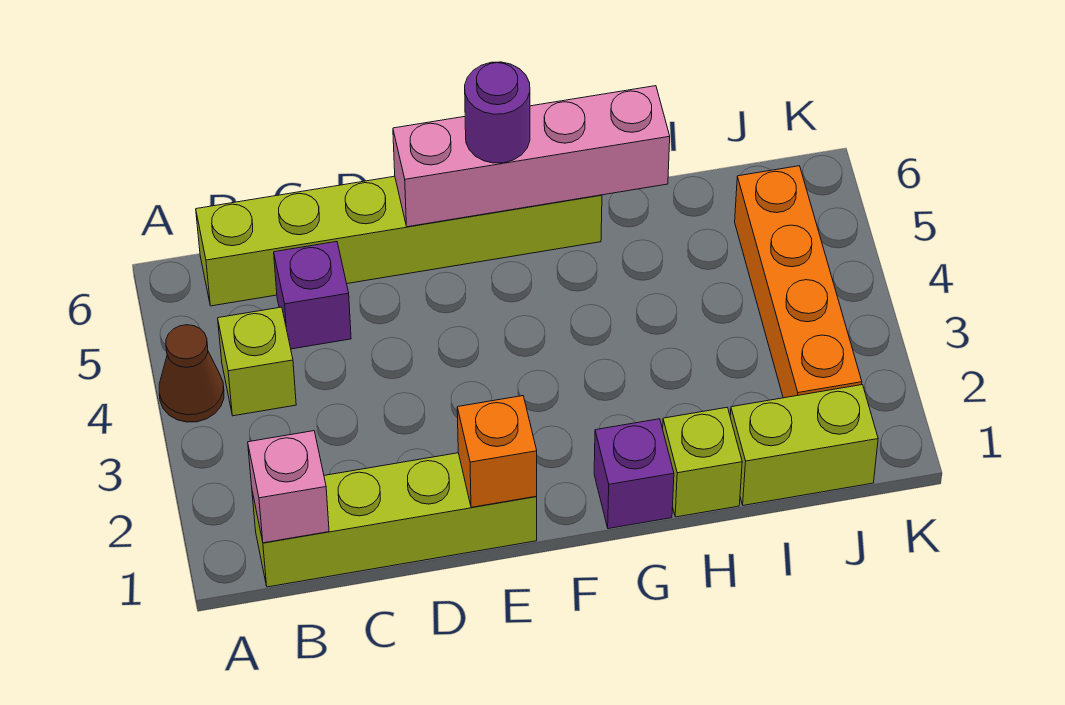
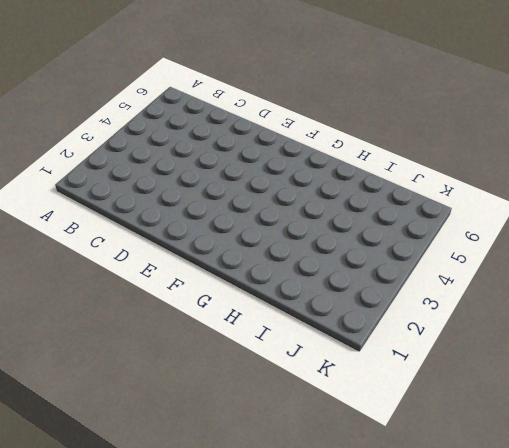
none -> brown 1x1 cone [159,325,224,422]
none -> lime 1x4 brick [252,453,537,587]
none -> lime 1x1 brick [218,307,296,416]

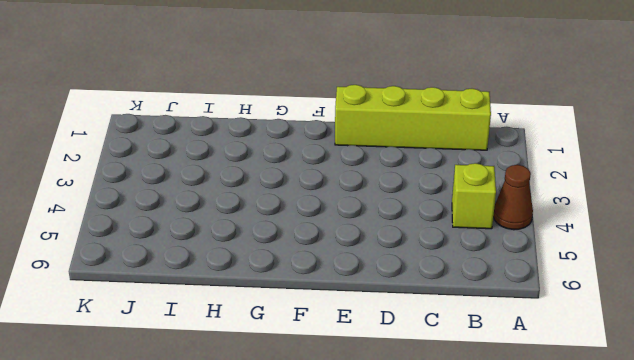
none -> lime 1x6 brick [196,176,602,306]
none -> purple 1x1 brick [274,242,351,349]
none -> purple 1x1 brick [594,419,674,529]

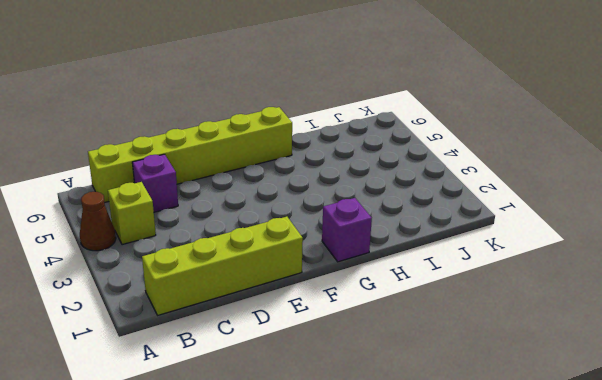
none -> lime 1x1 brick [663,408,742,517]
none -> lime 1x2 brick [730,385,878,505]
none -> orange 1x4 brick [735,166,862,398]

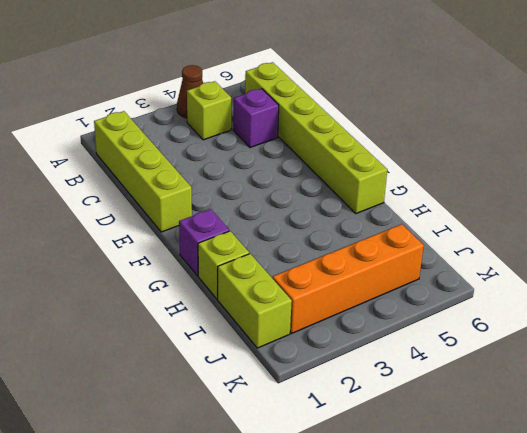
none -> pink 1x1 brick [248,431,329,543]
none -> orange 1x1 brick [457,396,537,507]
none -> pink 1x4 brick [393,86,670,227]

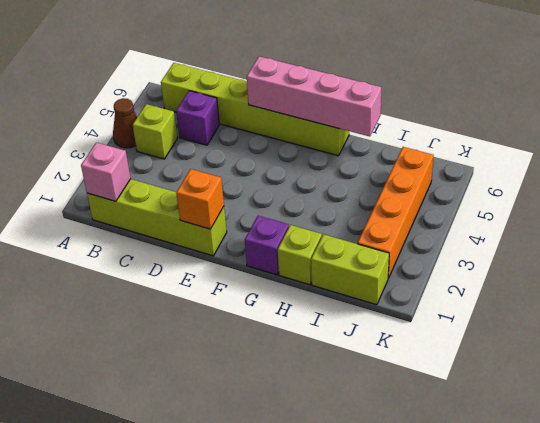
none -> purple 1x1 round brick [465,62,530,163]

